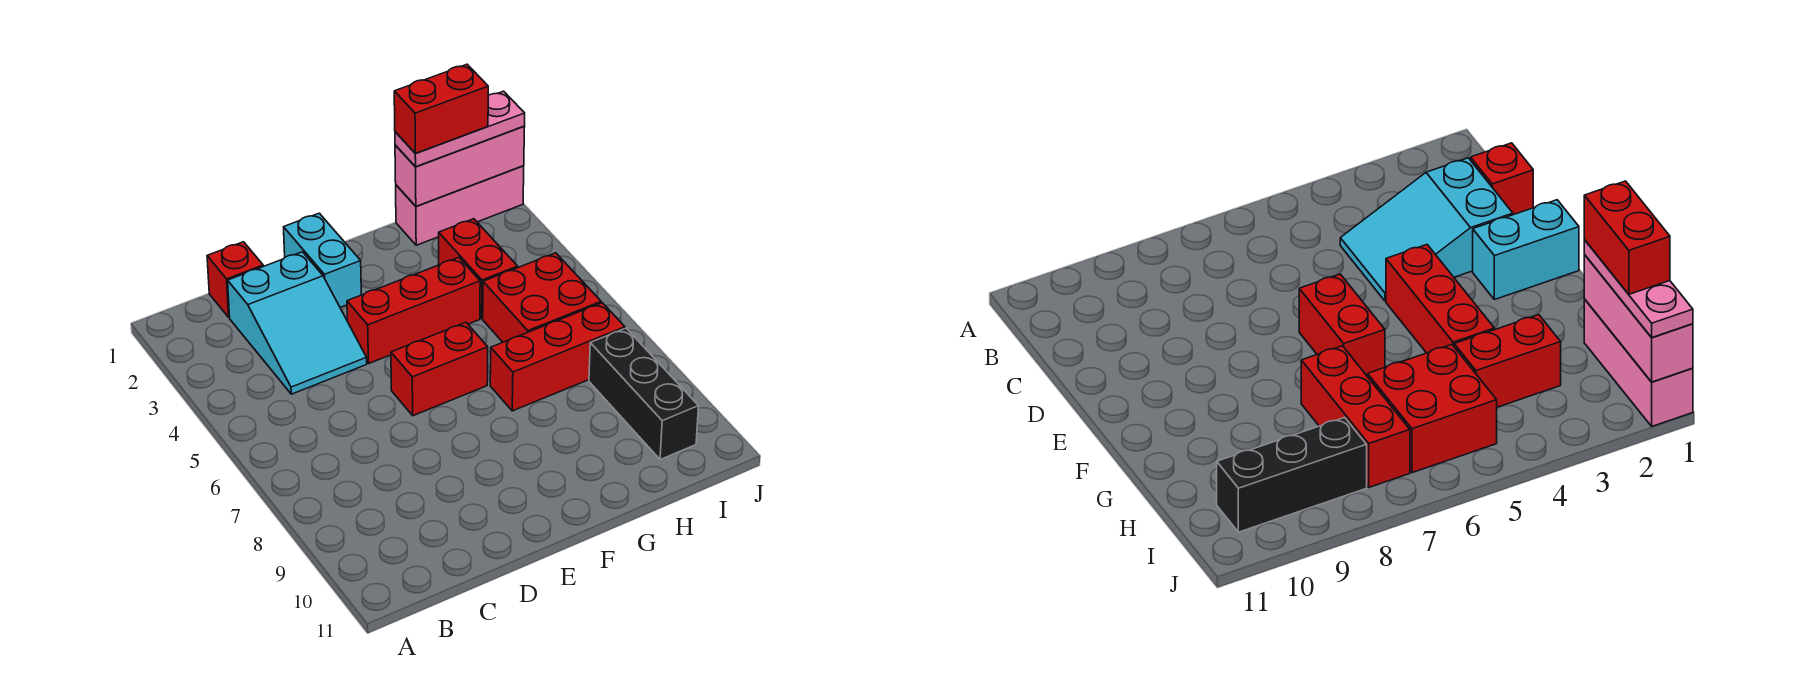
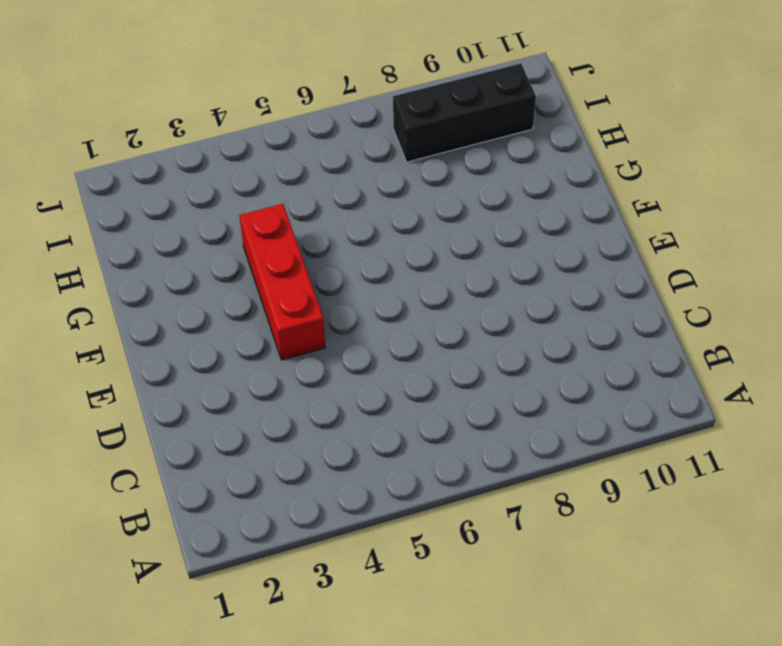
none -> red 1x1 brick [207,242,263,317]
none -> cyan 2x3 slope [228,252,367,394]
none -> cyan 1x2 brick [284,213,361,307]

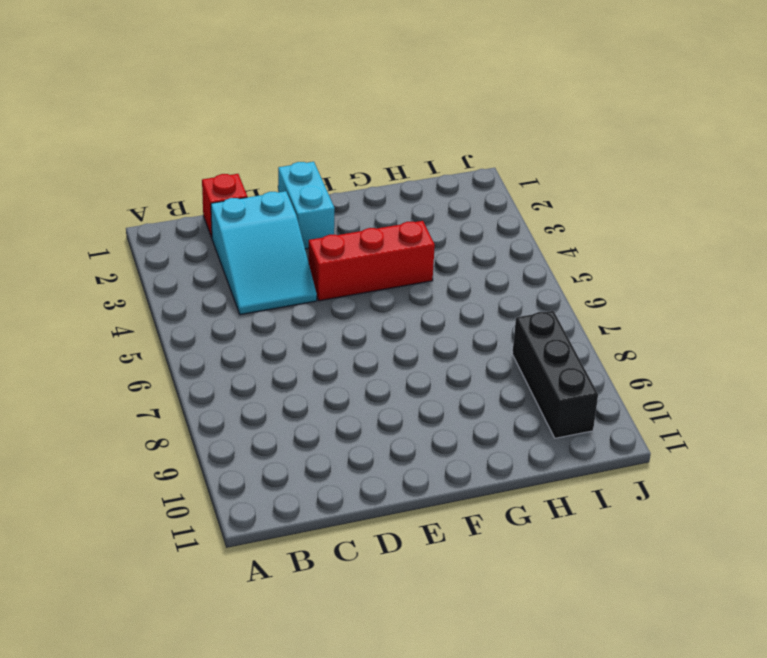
none -> red 1x2 brick [391,322,488,416]
none -> red 1x3 brick [490,303,625,411]
none -> pink 1x3 brick [396,166,524,245]

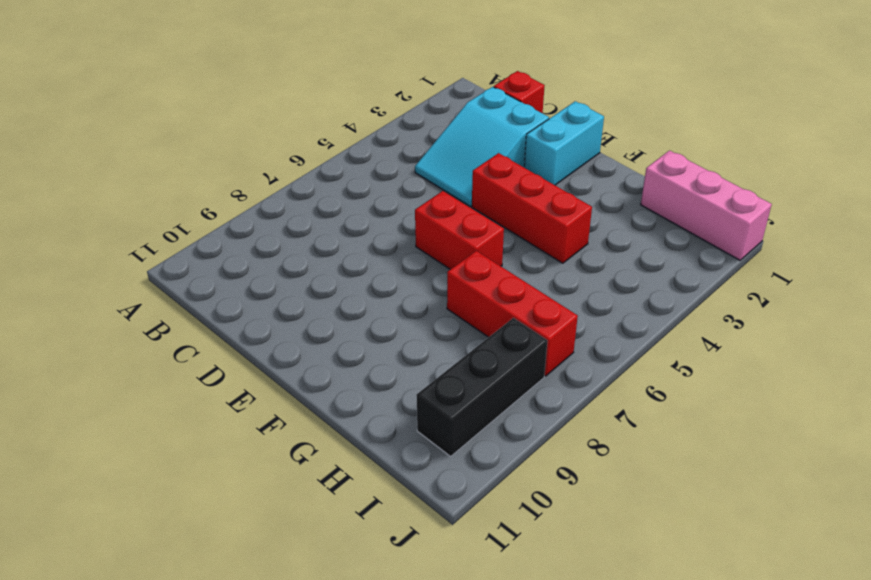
none -> red 1x2 brick [439,219,518,319]
none -> red 2x2 brick [483,253,601,342]
none -> pink 1x3 brick [395,126,525,206]

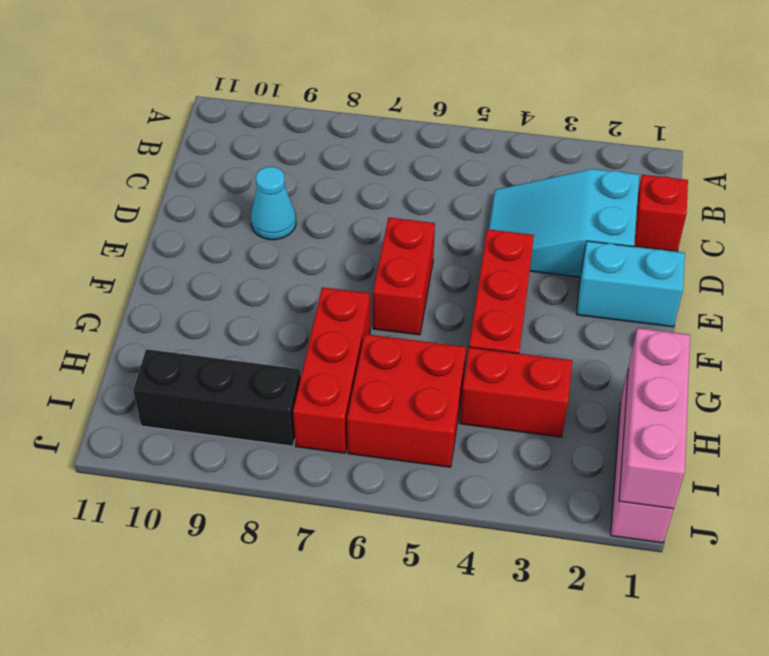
cyan 1x1 cone [251,167,296,240] -> none
none -> pink 1x3 plate [395,91,525,167]
none -> red 1x2 brick [394,64,488,154]

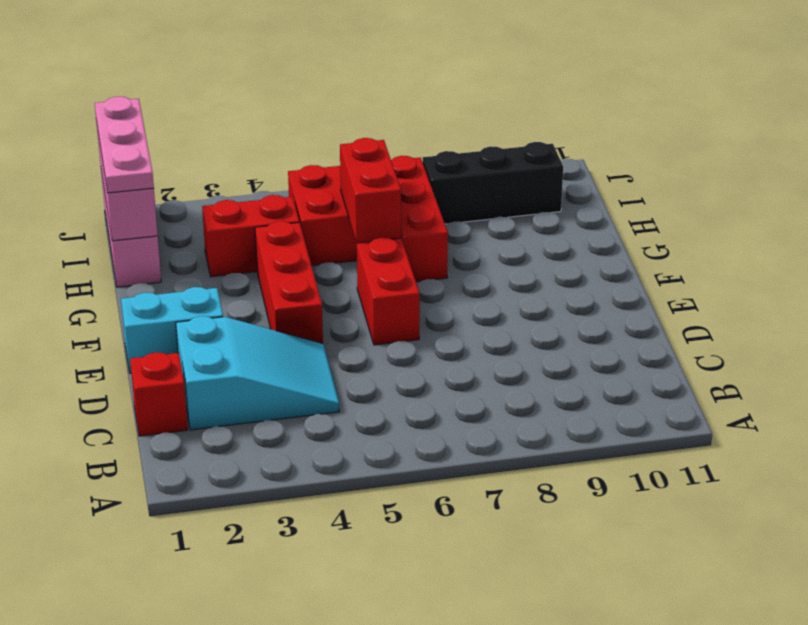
red 1x2 brick [340,138,401,242] -> red 1x2 brick moved to [394,64,488,154]

